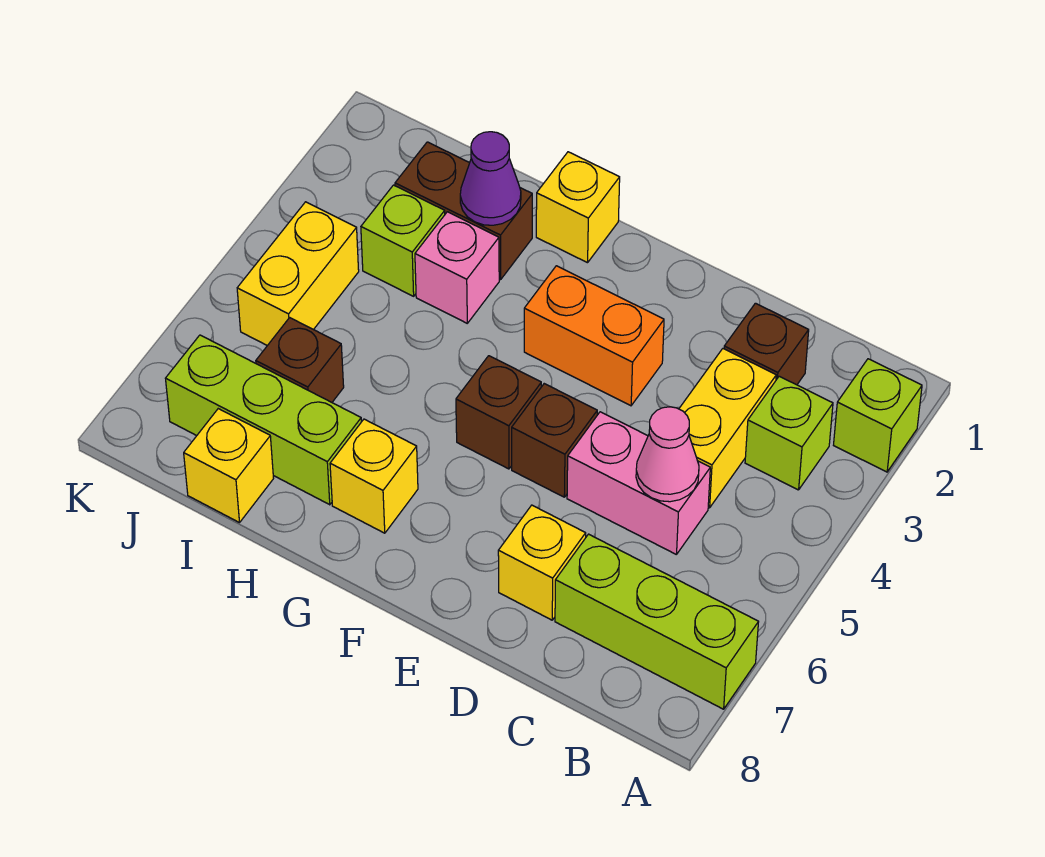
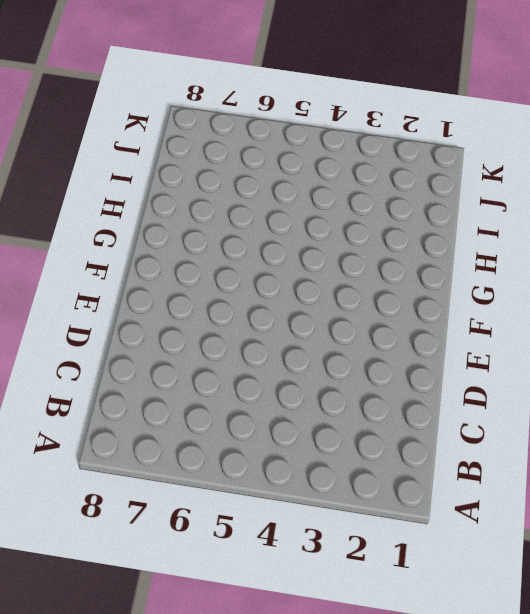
none -> lime 1x1 brick [834,359,922,472]
none -> lime 1x3 brick [555,534,758,709]
none -> lime 1x1 brick [745,376,833,490]

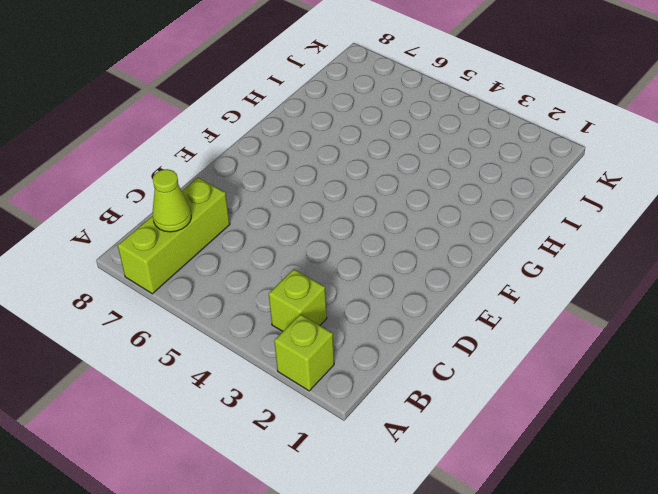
lime 1x1 cone [152,169,191,232] -> none
none -> brown 1x1 brick [724,303,809,385]
none -> yellow 1x2 brick [679,349,776,508]
none -> pink 1x2 brick [567,412,710,555]

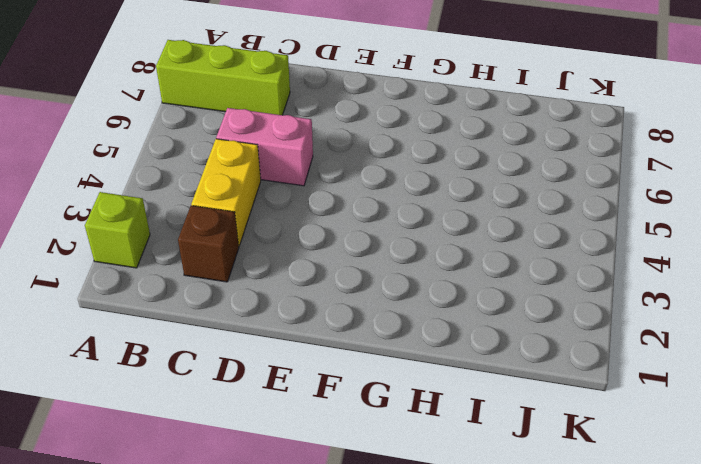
none -> lime 1x1 brick [745,376,833,490]
none -> yellow 1x1 brick [498,505,586,620]
none -> orange 1x2 brick [524,266,664,406]

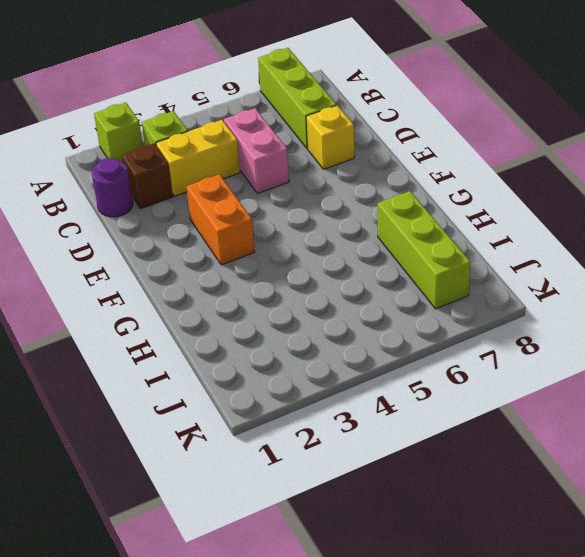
purple 1x1 round brick [92,158,133,217] -> none
none -> brown 1x1 brick [512,384,597,497]
none -> brown 1x1 brick [456,356,541,469]
none -> yellow 1x1 brick [536,152,620,263]

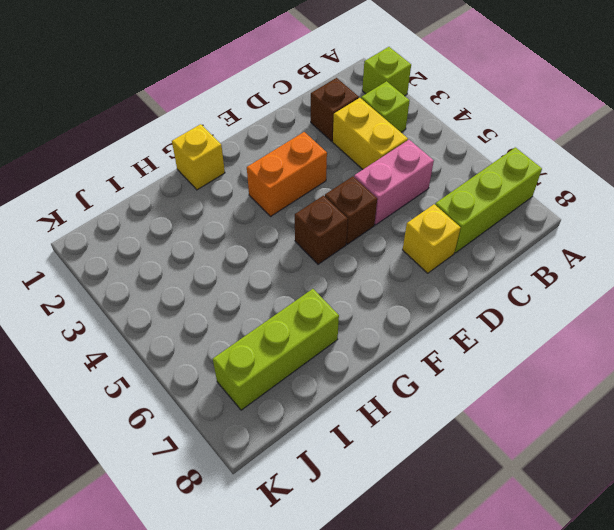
none -> yellow 1x1 brick [330,419,418,533]
none -> brown 1x2 brick [395,142,532,279]
none -> pink 1x1 brick [415,212,499,323]

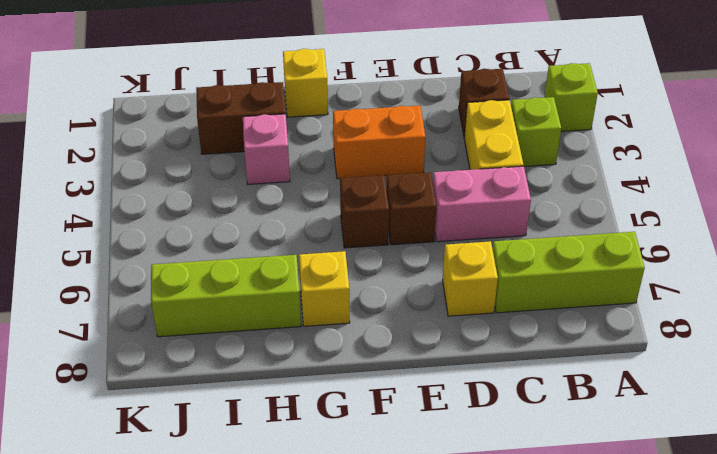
none -> lime 1x1 brick [361,185,445,296]
none -> brown 1x1 brick [256,318,344,402]
none -> yellow 1x1 brick [184,409,274,523]

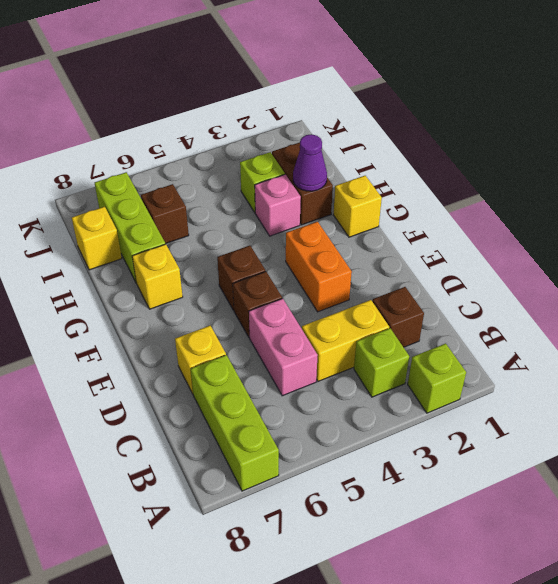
none -> yellow 1x2 brick [237,202,359,346]
none -> pink 1x1 cone [636,407,699,502]

